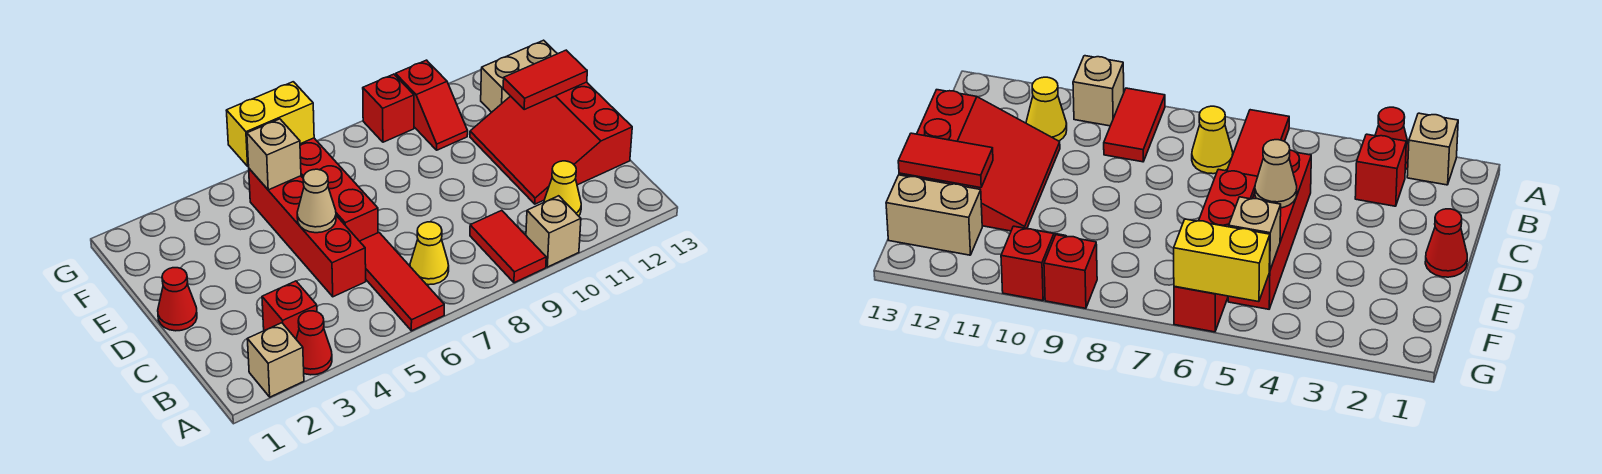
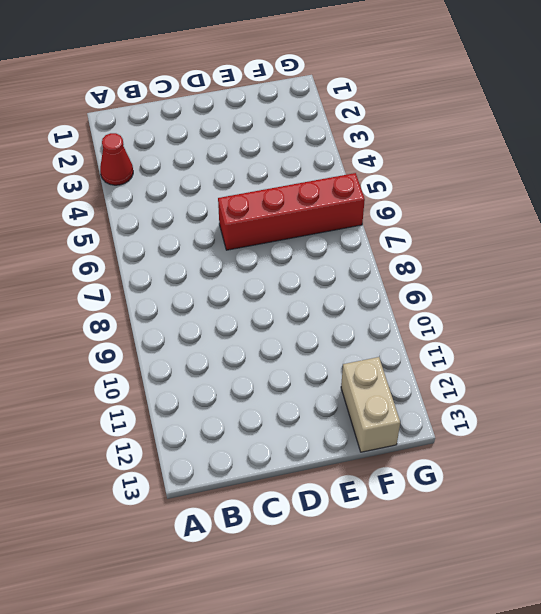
none -> tan 1x1 brick [247,323,304,397]
none -> red 1x3 tile [360,233,444,331]
none -> red 1x2 tile [470,210,546,283]

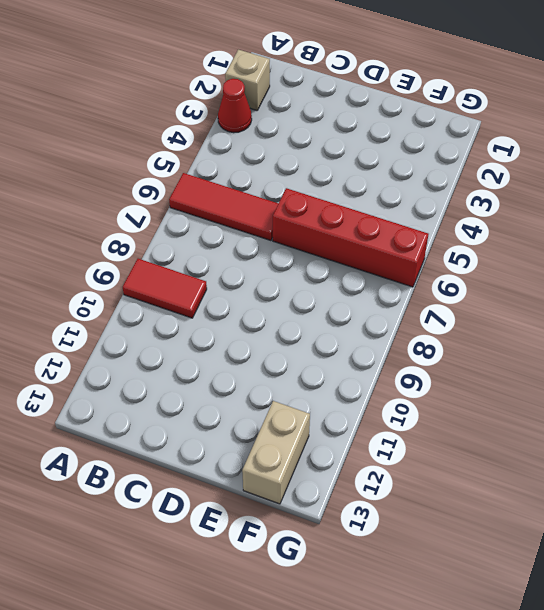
none -> tan 1x1 brick [526,196,581,267]
none -> red 1x1 brick [262,281,317,339]
none -> yellow 1x1 cone [410,222,449,285]

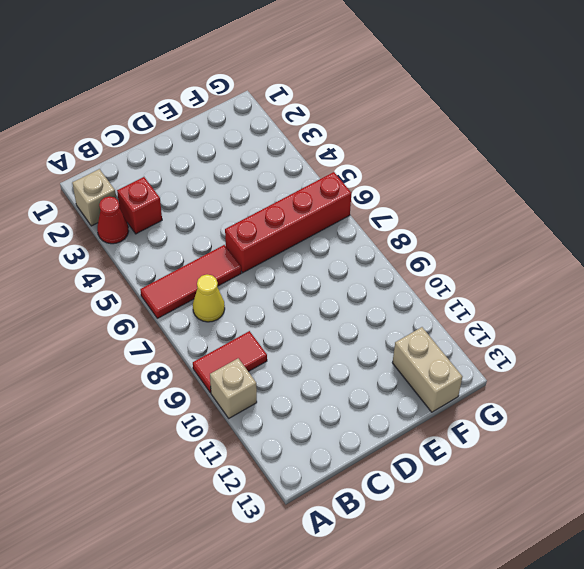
none -> yellow 1x1 cone [544,161,581,216]
none -> red 1x4 brick [249,169,366,297]
none -> red 3x3 slope [470,82,632,204]

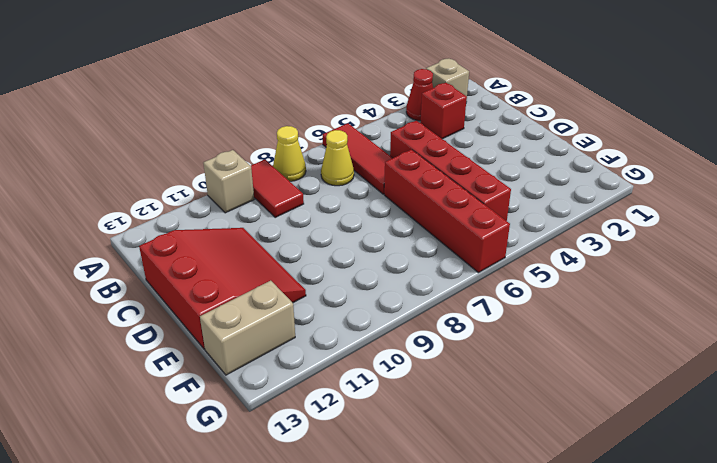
yellow 1x1 cone [273,126,306,181] -> yellow 1x1 cone moved to [544,161,581,216]
none -> red 1x1 cone [158,268,197,331]
none -> red 1x2 slope [396,60,468,150]
none -> red 1x1 brick [363,74,414,142]

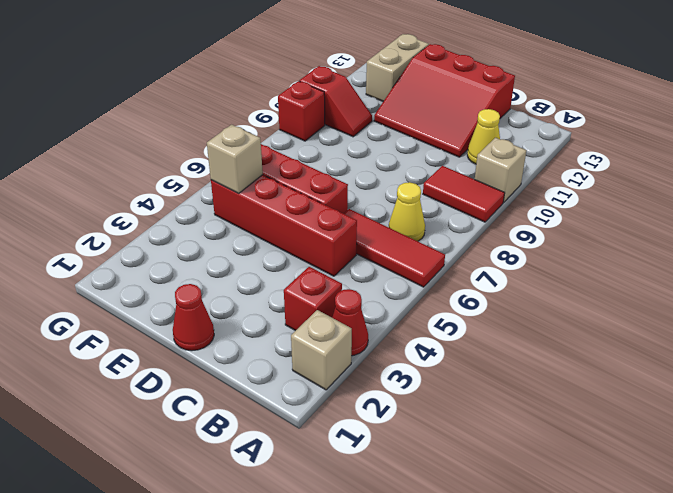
none -> tan 1x1 cone [297,169,336,233]
none -> red 1x2 tile [503,50,587,109]
none -> yellow 1x2 brick [226,82,314,166]

